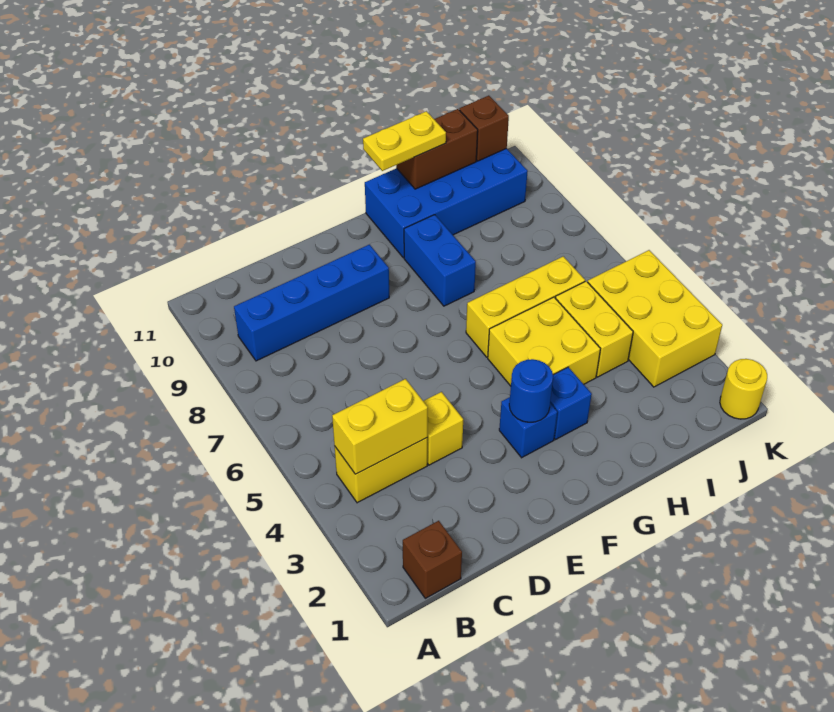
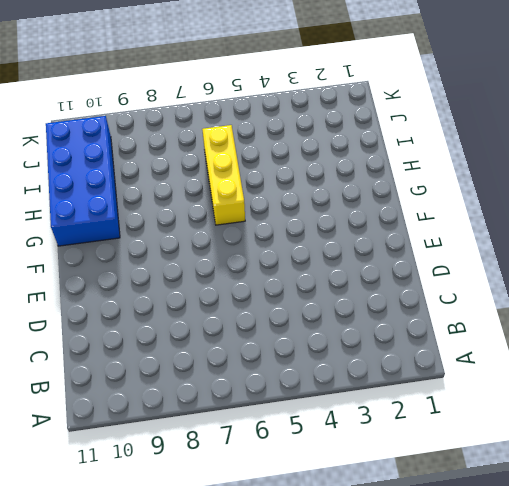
none -> brown 1x1 brick [403,521,462,598]
none -> yellow 1x2 brick [335,438,427,503]
none -> blue 1x4 brick [234,244,389,361]

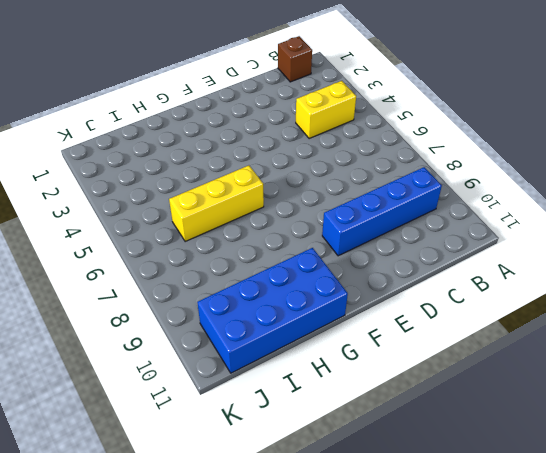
none -> yellow 1x1 brick [424,392,463,465]
none -> blue 1x1 brick [499,397,557,458]
none -> blue 1x1 brick [550,367,592,439]

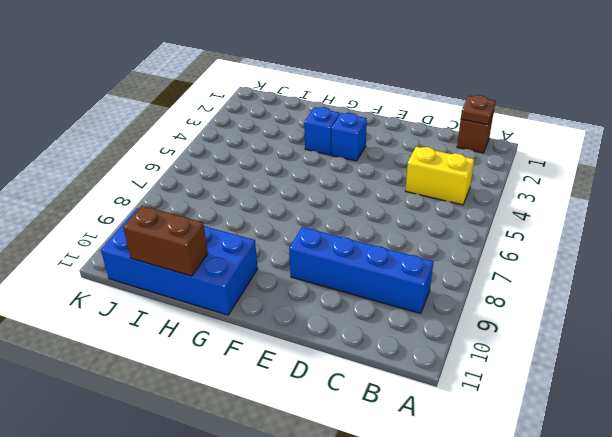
brown 1x1 plate [461,95,495,125] -> none
none -> yellow 1x1 brick [424,392,463,465]
none -> yellow 2x2 brick [488,297,600,386]
none -> yellow 1x3 brick [466,256,585,357]

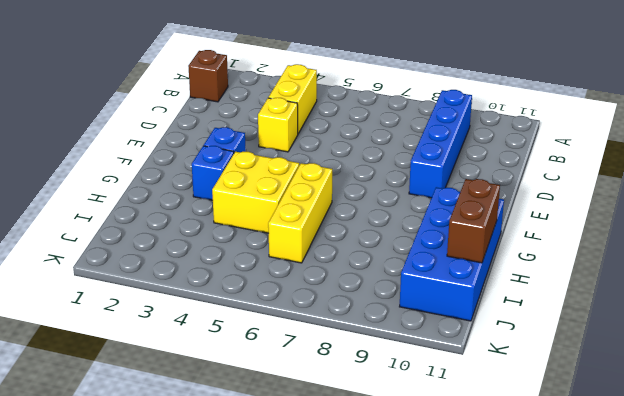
none -> blue 1x2 brick [404,215,476,306]
none -> yellow 1x2 brick [555,281,633,377]
none -> yellow 2x3 brick [588,250,722,387]

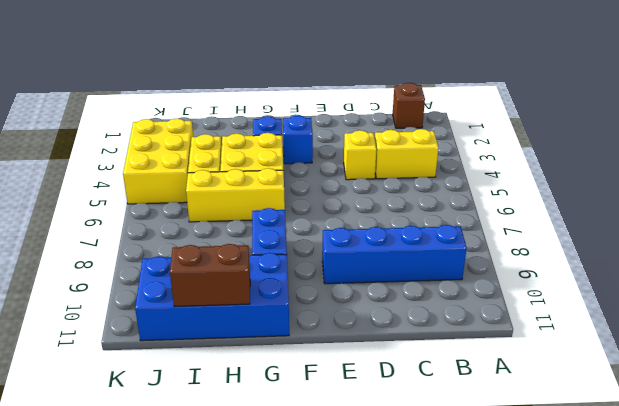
none -> yellow 1x1 round brick [720,359,767,419]
none -> yellow 1x2 brick [332,379,428,474]
none -> blue 1x1 round brick [509,359,553,422]

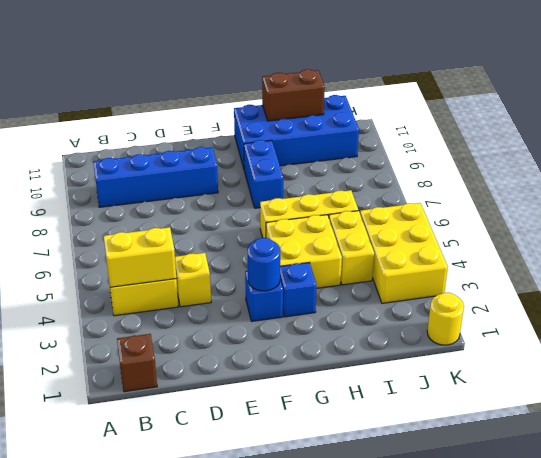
none -> brown 1x1 brick [459,96,509,161]
none -> yellow 1x2 plate [363,111,446,171]

